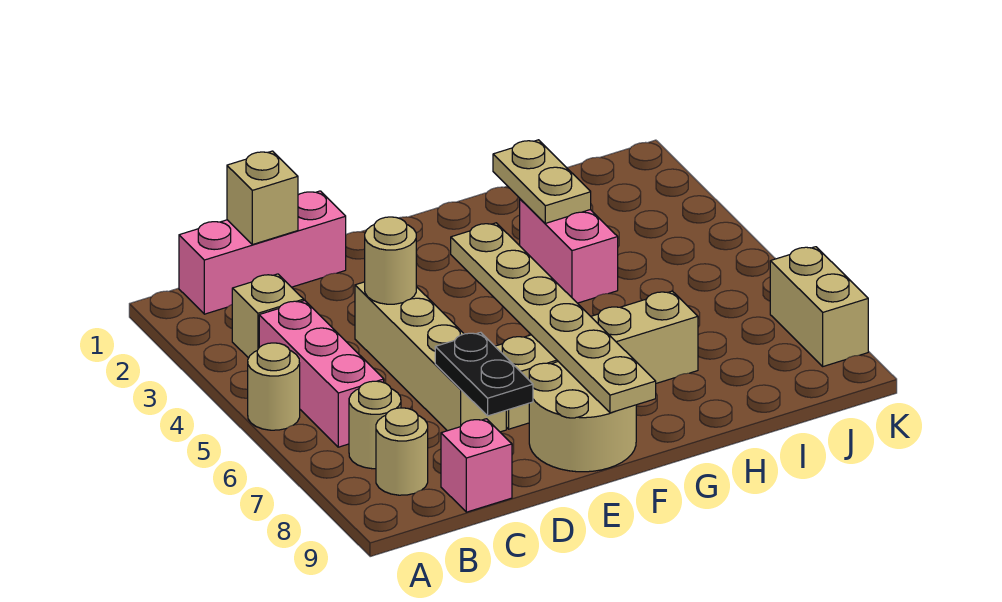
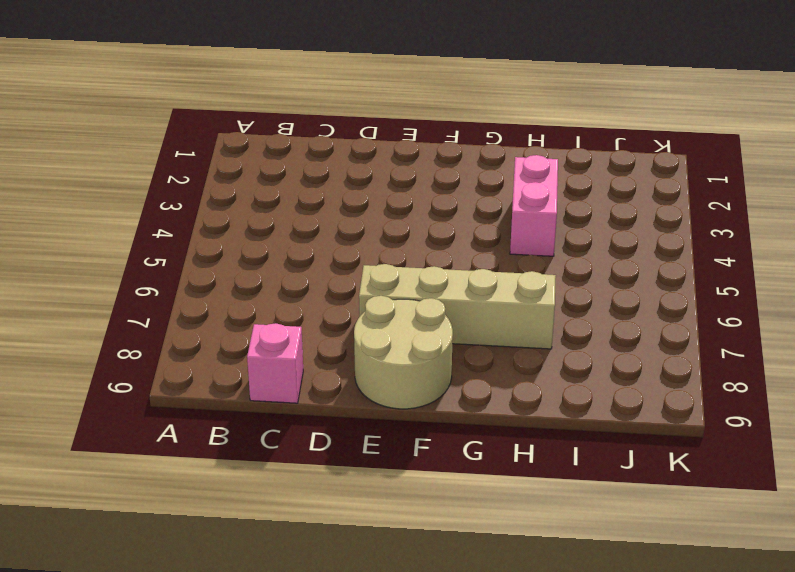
none -> tan 1x1 round brick [248,343,300,430]
none -> pink 1x3 brick [179,191,346,314]
none -> tan 1x1 brick [232,274,304,358]

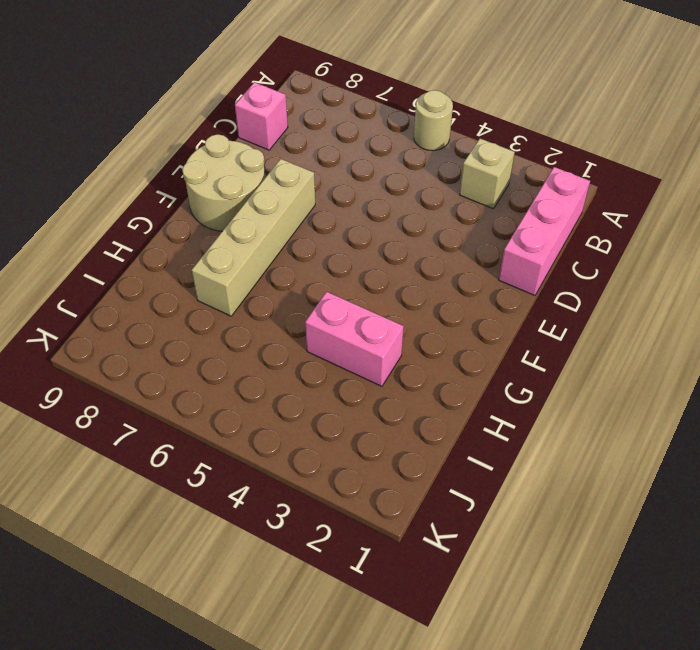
none -> pink 1x3 brick [259,300,384,447]
none -> tan 1x1 round brick [349,381,401,469]
none -> tan 1x1 round brick [376,408,428,495]

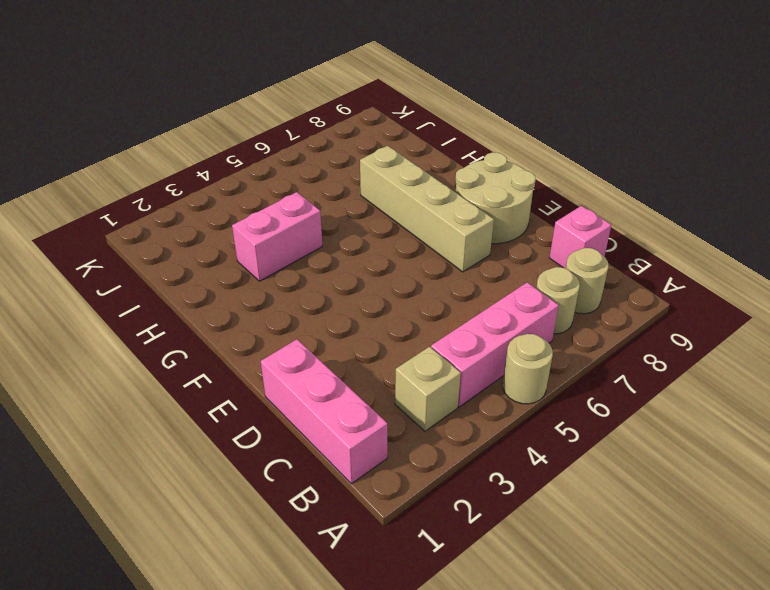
none -> tan 1x4 brick [355,282,506,432]
none -> tan 1x2 brick [770,247,868,366]
none -> tan 1x1 brick [227,151,298,245]

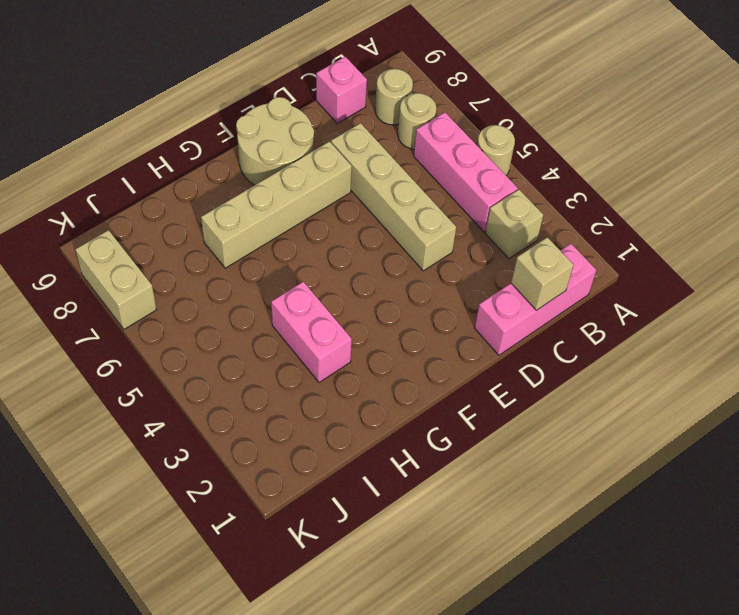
none -> tan 1x1 round brick [365,217,416,304]
none -> black 1x2 plate [435,332,533,416]
none -> tan 1x6 plate [451,223,656,413]

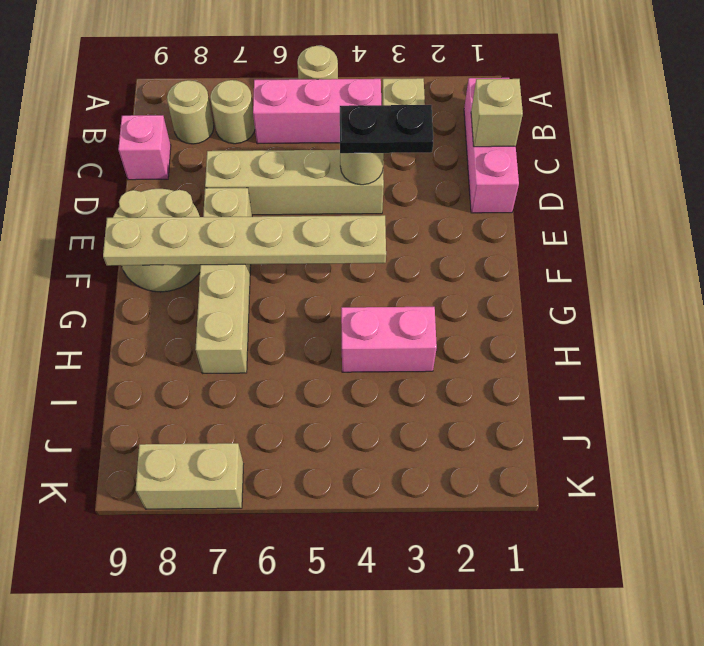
black 1x2 plate [340,105,433,153] -> black 1x2 plate moved to [435,332,533,416]
none -> tan 1x2 plate [493,140,591,223]

